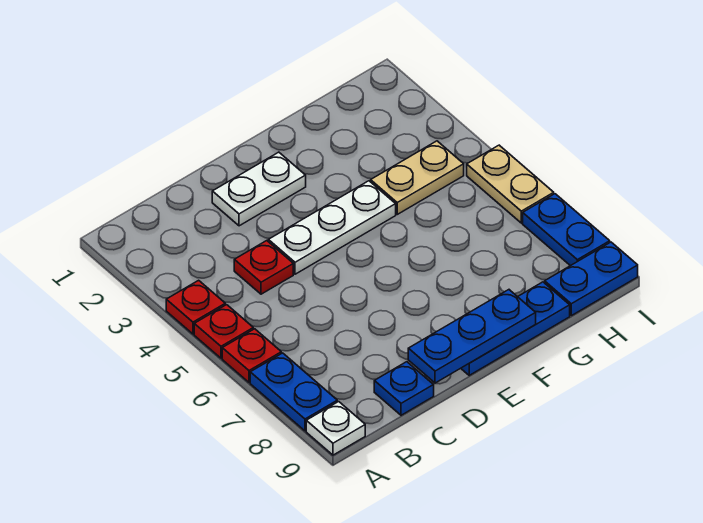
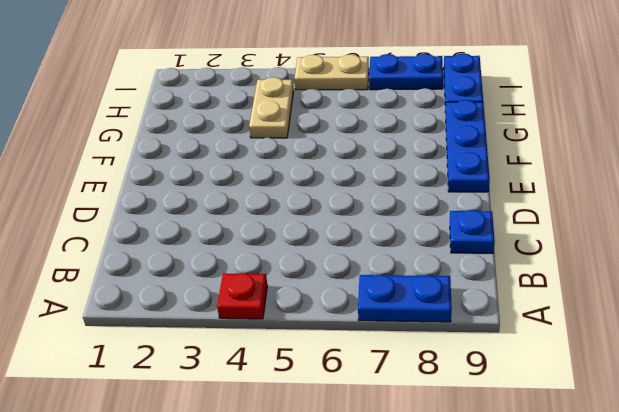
none -> red 1x1 plate [194,305,253,358]
none -> red 1x1 plate [222,329,281,382]
none -> white 1x1 plate [306,402,365,455]

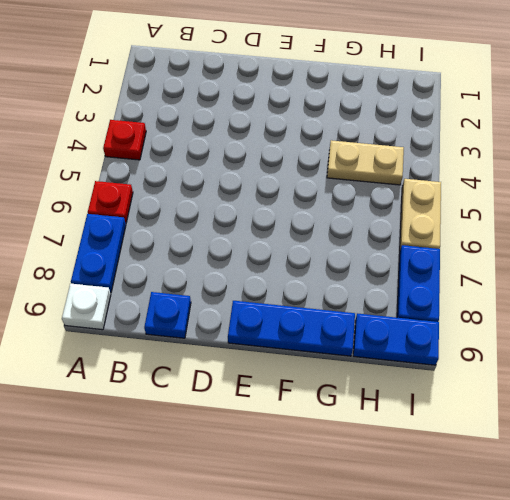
none -> red 1x1 plate [194,305,253,358]
none -> red 1x1 plate [234,241,293,294]
none -> white 1x2 plate [212,152,306,226]

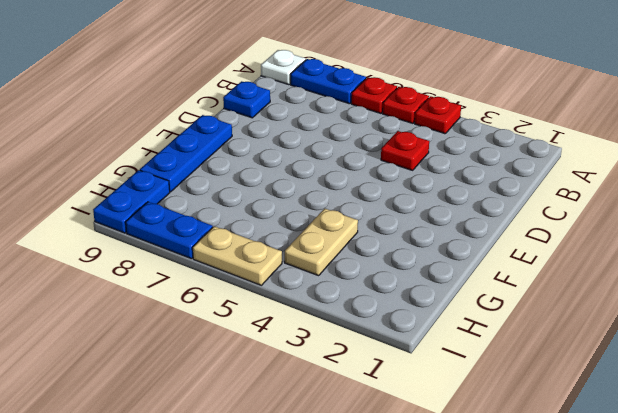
none -> white 1x2 plate [212,152,306,226]
none -> white 1x3 plate [268,181,396,274]
none -> blue 1x3 plate [408,290,536,383]

